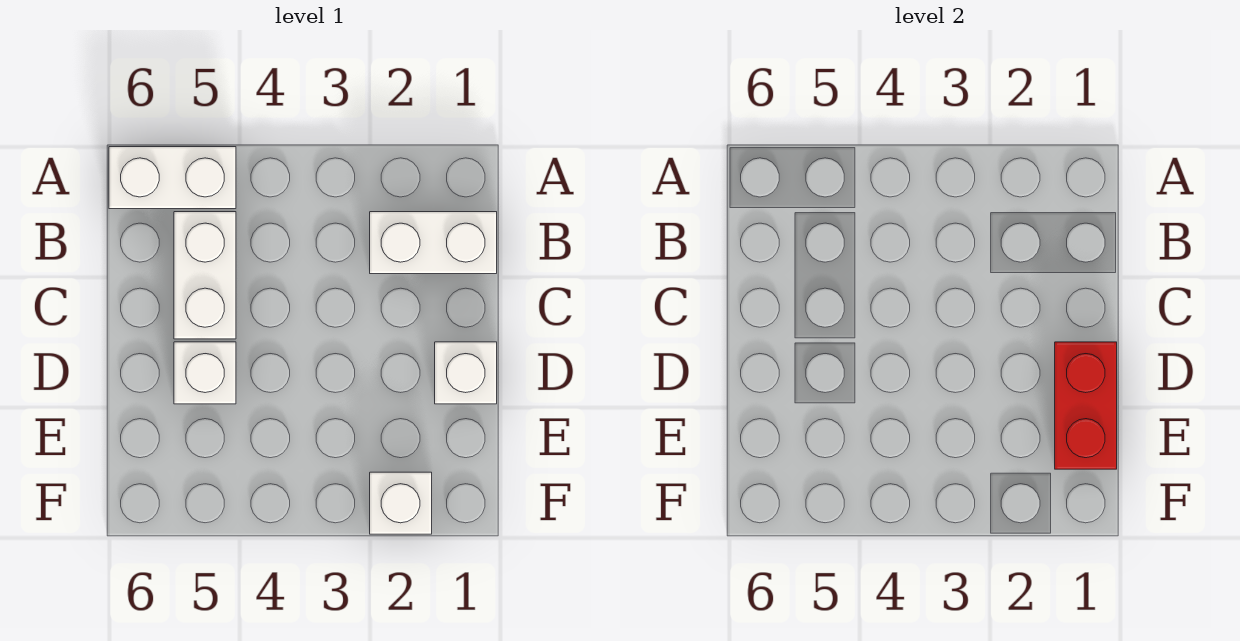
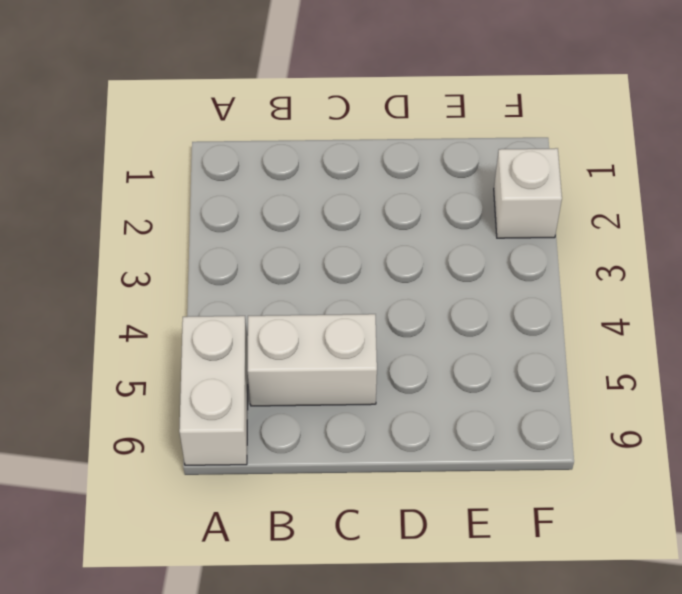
none -> white 1x2 brick [370,212,497,274]
none -> white 1x1 brick [435,342,497,404]

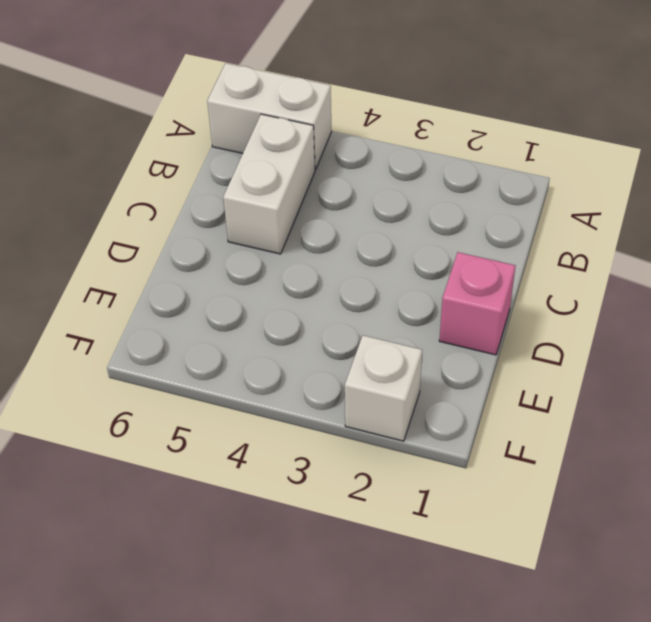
pink 1x1 brick [439,252,515,355] -> white 1x1 brick [435,342,497,404]
none -> white 1x2 brick [370,212,497,274]
none -> white 1x1 brick [174,342,236,404]

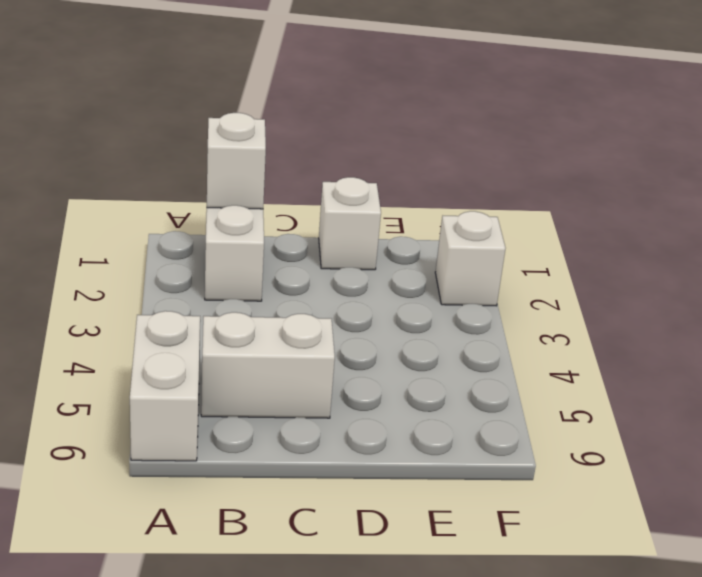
white 1x1 brick [207,113,266,209] -> white 1x1 brick moved to [174,342,236,404]
none -> red 1x2 brick [1055,342,1117,469]

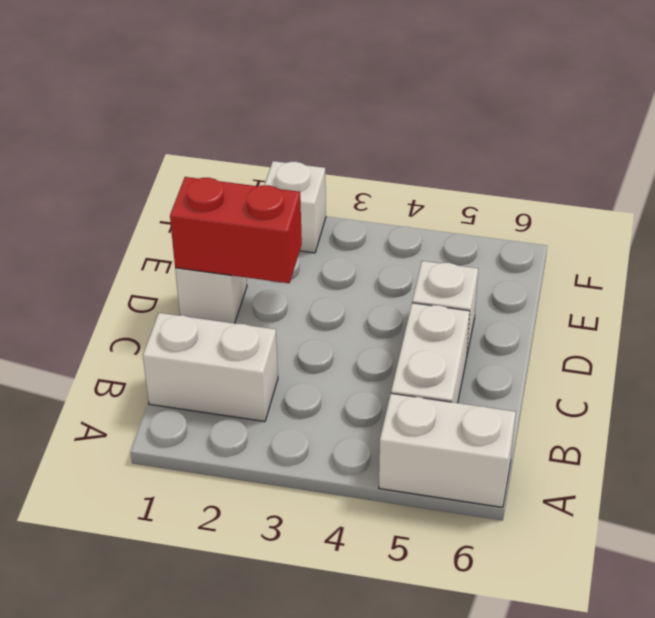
red 1x2 brick [170,177,302,283] -> red 1x2 brick turned to [1055,342,1117,469]

